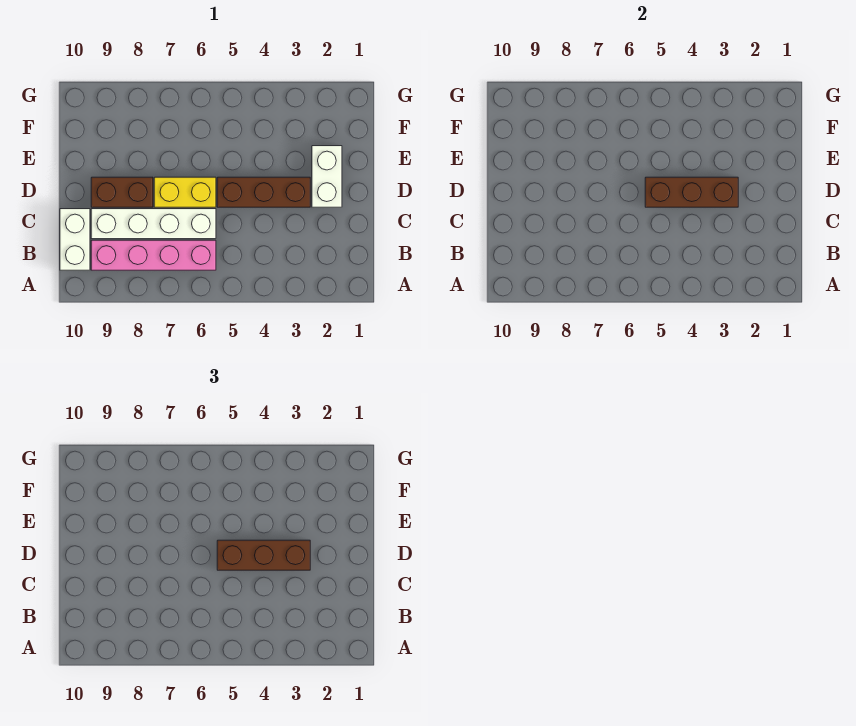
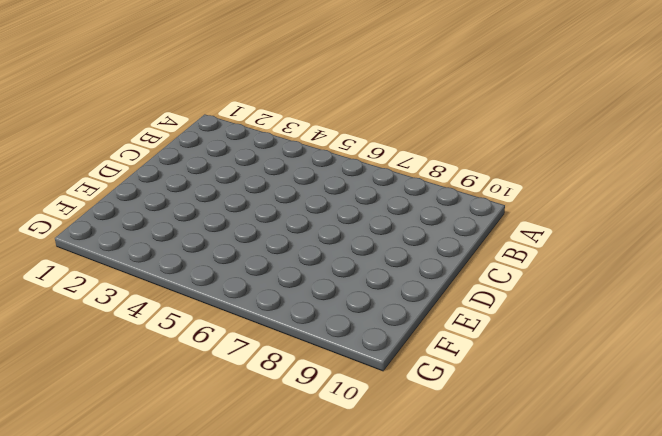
none -> pink 1x4 brick [91,240,216,270]
none -> white 1x2 brick [60,209,90,270]

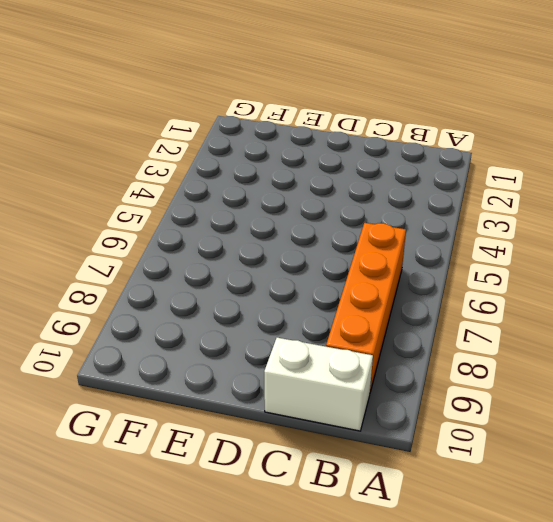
orange 1x4 brick [326,223,406,392] -> pink 1x4 brick [91,240,216,270]
none -> white 1x4 brick [91,209,216,239]
none -> white 1x2 brick [312,146,342,207]

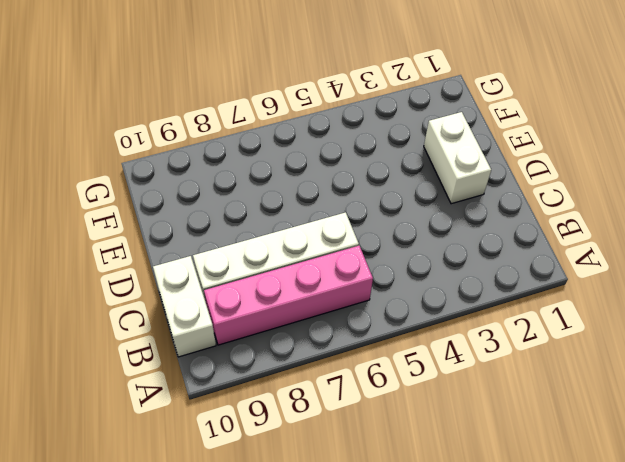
none -> brown 1x3 brick [217,177,310,207]
none -> yellow 1x2 brick [154,177,216,207]

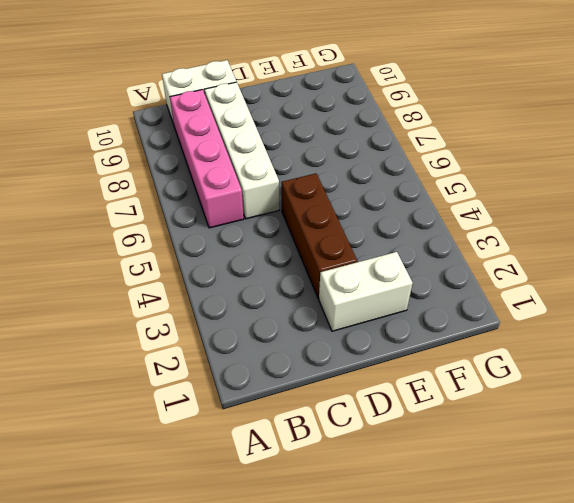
none -> yellow 1x2 brick [154,177,216,207]
none -> brown 1x2 brick [91,177,153,207]

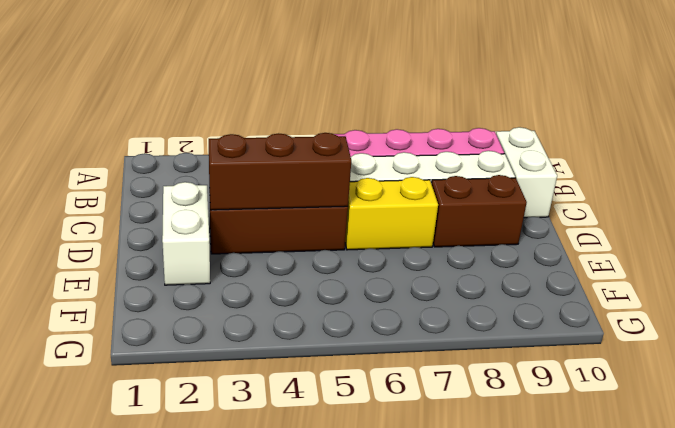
none -> brown 1x3 brick [217,540,310,570]

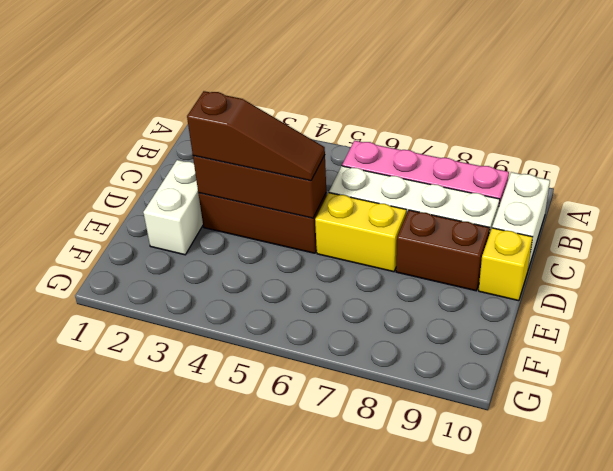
brown 1x3 slope [187,91,325,181] -> brown 1x3 brick [217,540,310,570]
yellow 1x1 brick [479,228,533,301] -> none

